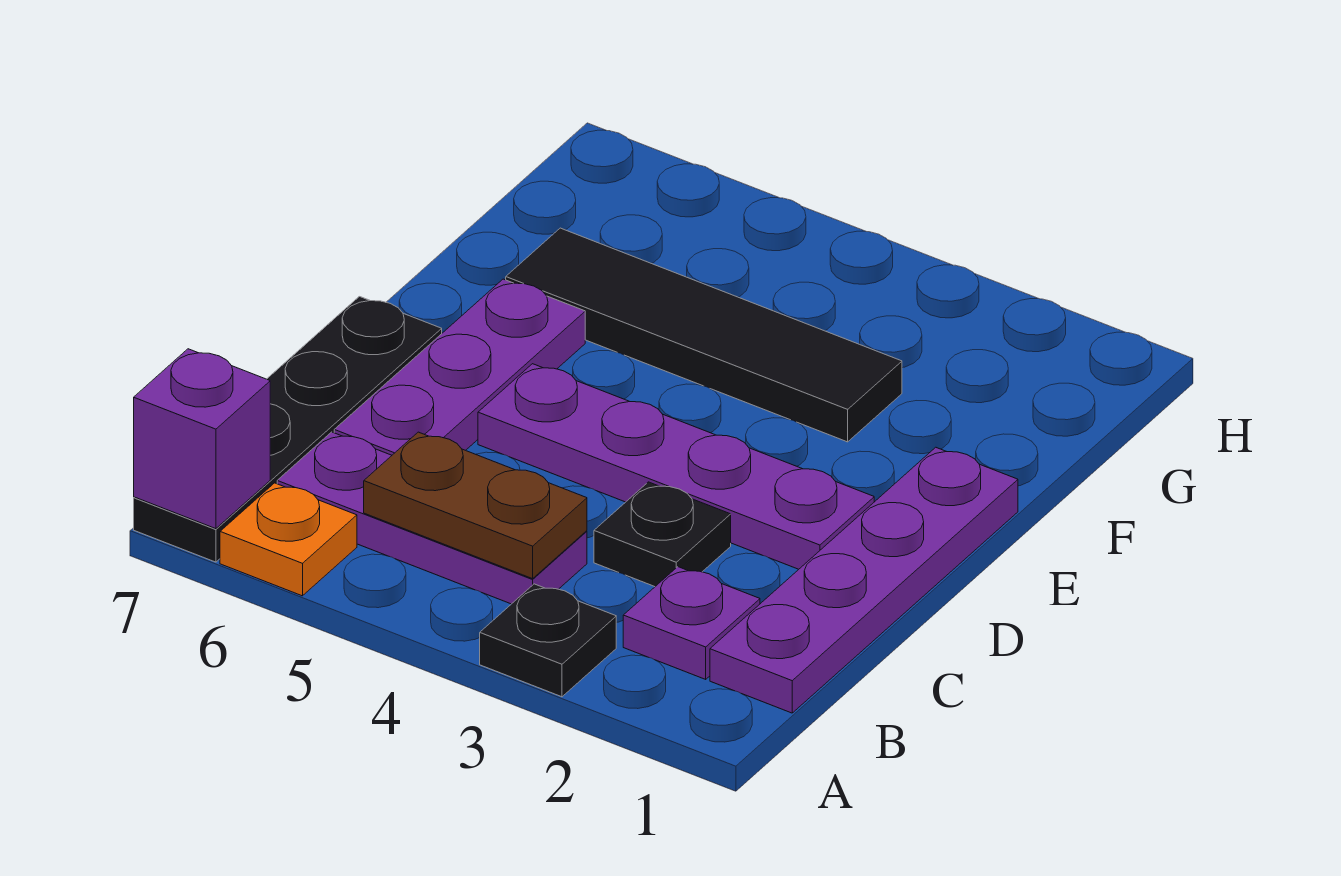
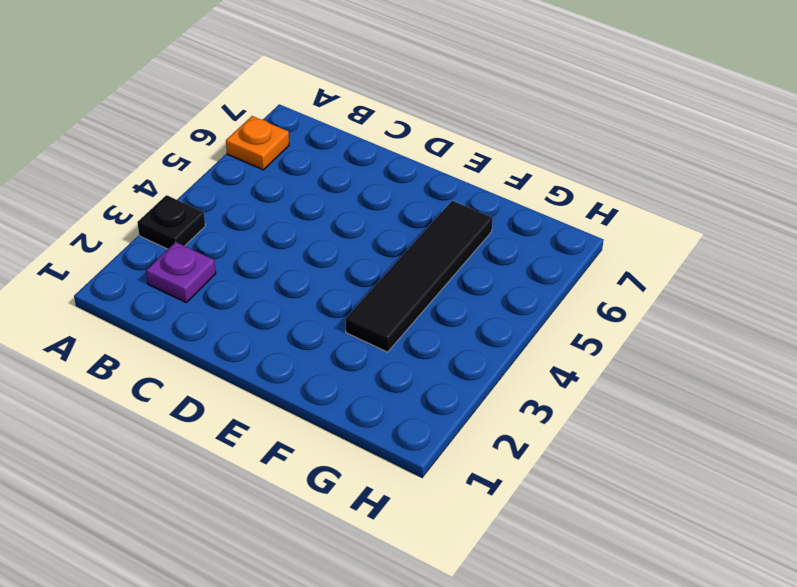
none -> black 1x4 plate [134,297,442,562]
none -> purple 1x4 plate [710,447,1018,713]
none -> purple 1x3 plate [277,432,587,604]

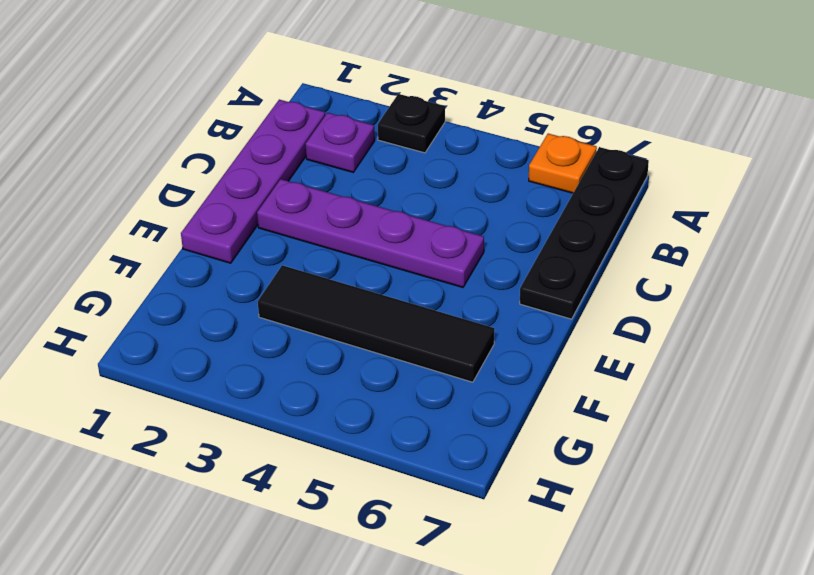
none -> purple 1x3 plate [277,432,587,604]
none -> black 1x1 plate [594,482,731,587]
none -> purple 1x3 plate [334,279,585,455]

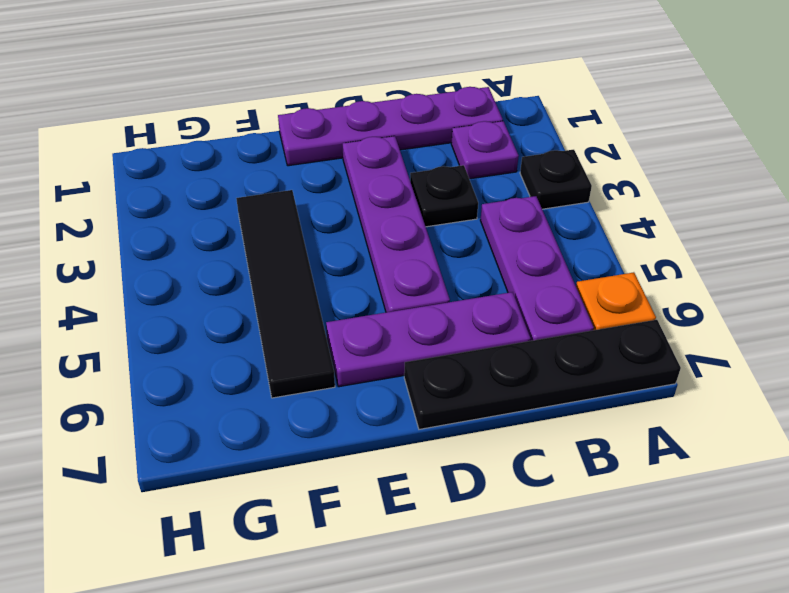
none -> purple 1x1 brick [134,349,270,529]
none -> brown 1x2 plate [364,432,587,579]

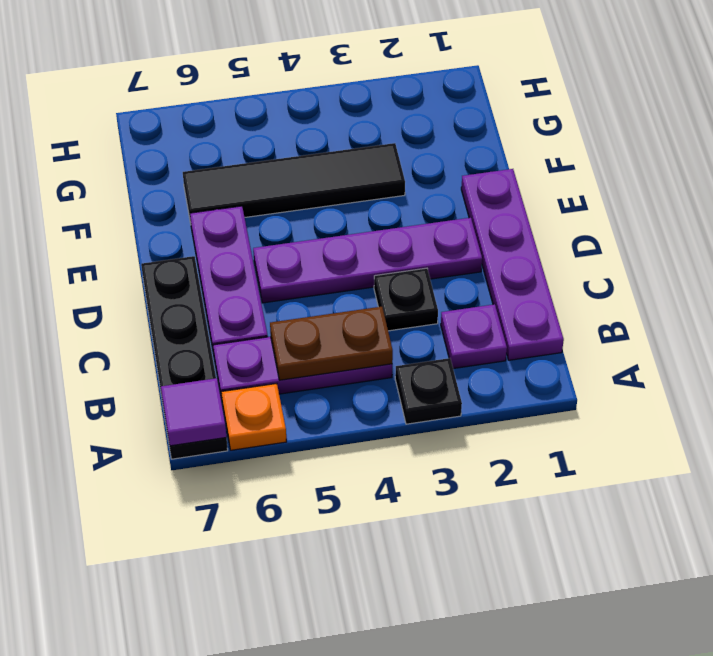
purple 1x1 tile [161,378,226,446] -> purple 1x1 brick [134,349,270,529]

